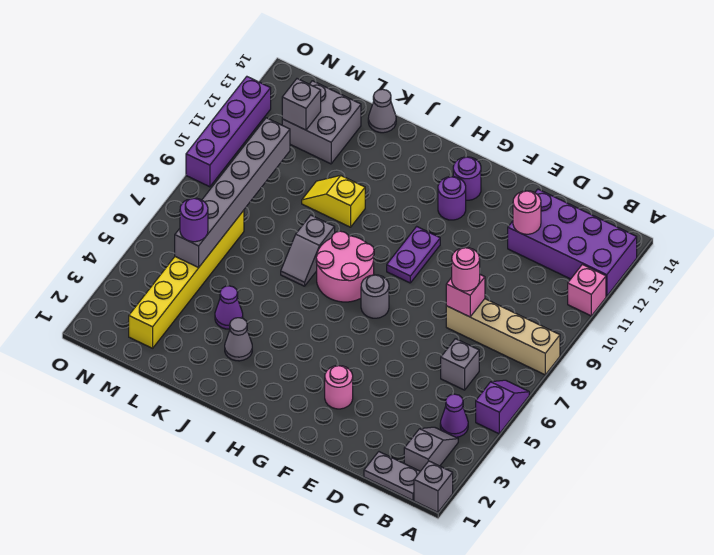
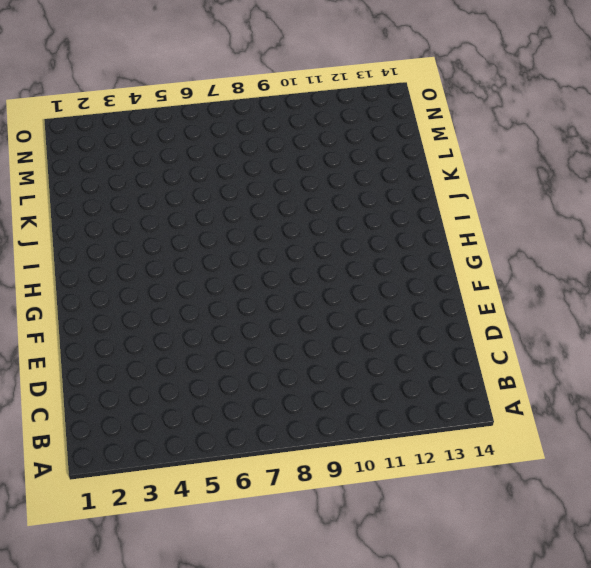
none -> grey 1x1 brick [414,461,453,512]
none -> purple 1x2 slope [476,380,529,434]
none -> tan 1x4 brick [446,299,560,375]

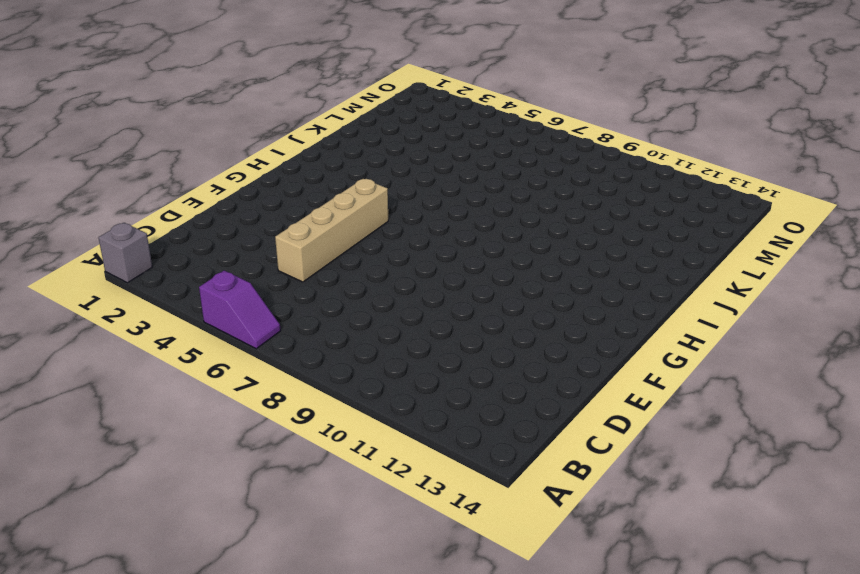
tan 1x4 brick [275,179,388,282] -> tan 1x4 brick moved to [446,299,560,375]
none -> pink 1x1 brick [568,264,606,316]
none -> purple 2x4 brick [508,189,637,296]
none -> grey 1x2 plate [364,452,420,500]

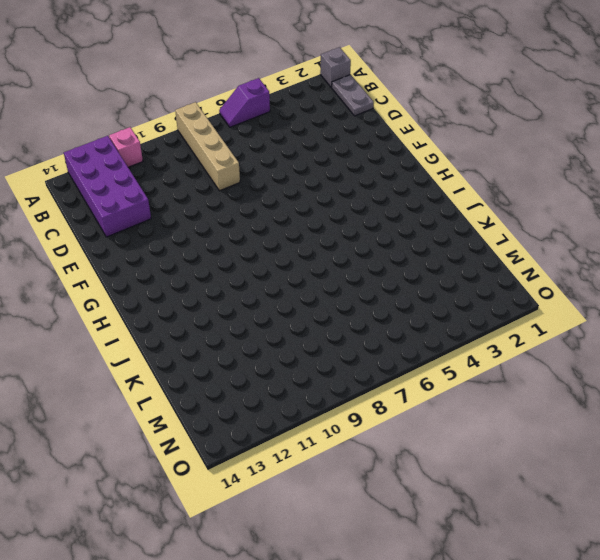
none -> grey 1x2 slope [404,427,458,471]
none -> purple 1x1 cone [440,394,468,437]
none -> grey 1x1 brick [441,339,479,390]

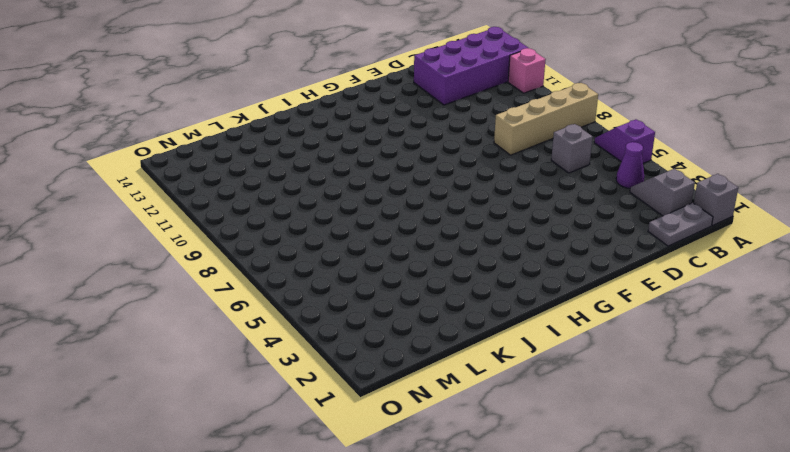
none -> pink 1x1 round brick [325,366,353,409]
none -> grey 1x1 round brick [361,275,389,318]
none -> purple 1x2 plate [387,226,440,283]

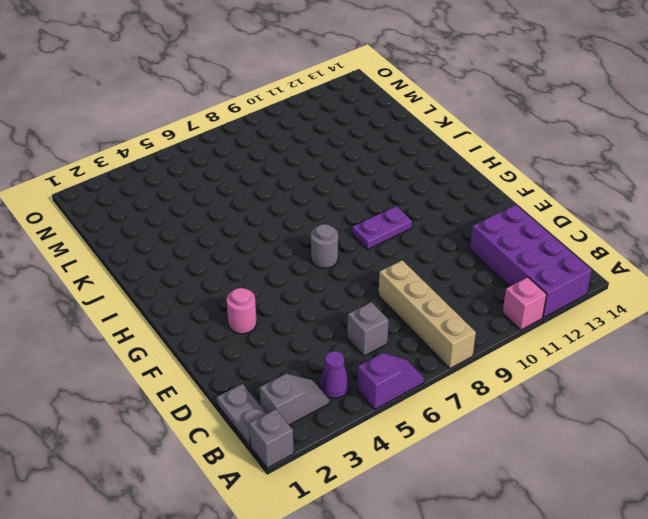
none -> purple 1x1 round brick [438,177,466,220]
none -> purple 1x1 round brick [453,157,481,200]
none -> pink 2x2 round brick [316,231,374,302]

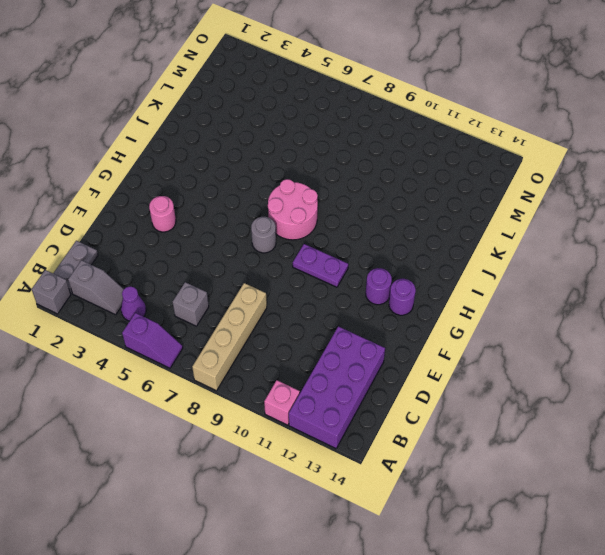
none -> grey 1x1 cone [225,318,252,361]
none -> grey 1x2 slope [281,215,335,286]
none -> yellow 1x2 slope [302,176,365,227]

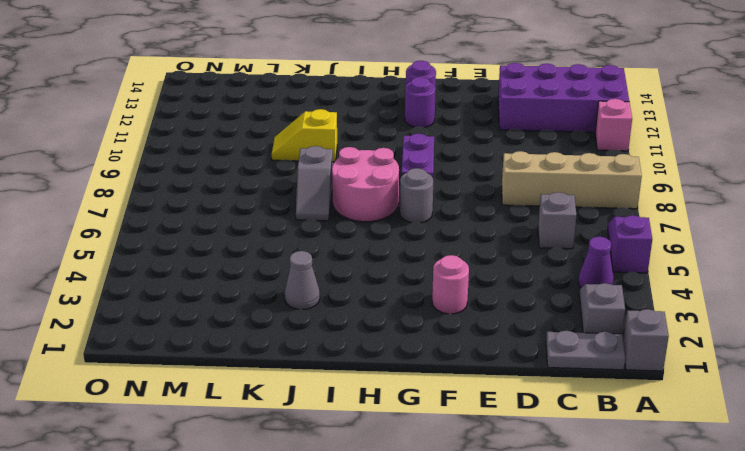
none -> purple 1x1 cone [215,286,243,329]
none -> grey 1x1 cone [368,89,396,133]
none -> grey 2x2 brick [282,81,361,164]

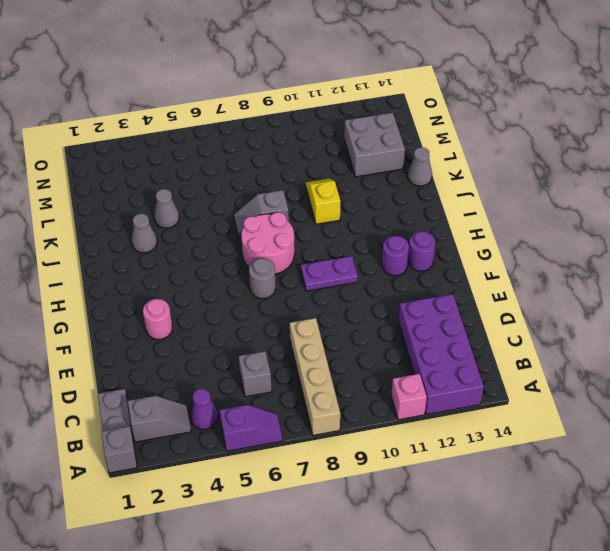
grey 1x1 cone [154,189,179,228] -> purple 1x1 cone [215,286,243,329]
none -> yellow 1x6 brick [129,210,244,348]
none -> purple 1x4 brick [186,77,271,187]
none -> pink 1x1 brick [446,275,485,317]

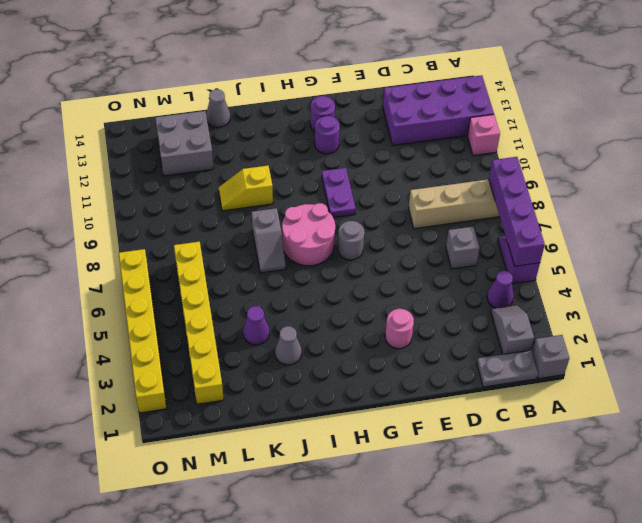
purple 1x4 brick [489,157,545,266] -> purple 1x4 brick moved to [186,77,271,187]
yellow 1x6 brick [119,249,167,413] -> none
none -> pink 1x1 brick [446,275,485,317]
none -> pink 1x1 round brick [513,191,541,234]
none -> grey 1x6 brick [175,118,290,268]

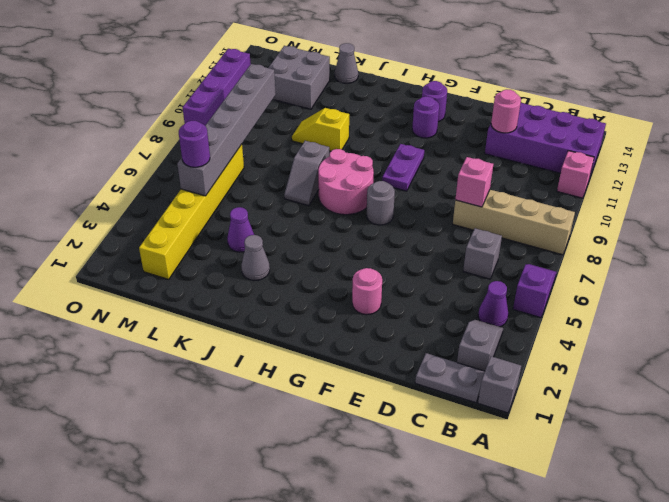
none -> grey 1x1 brick [282,79,321,130]
none -> pink 1x1 round brick [452,248,480,291]

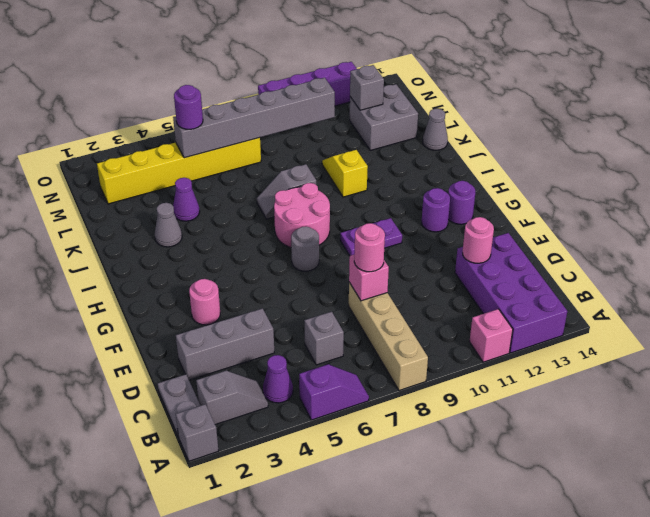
grey 1x3 brick [176,308,274,380] -> none

